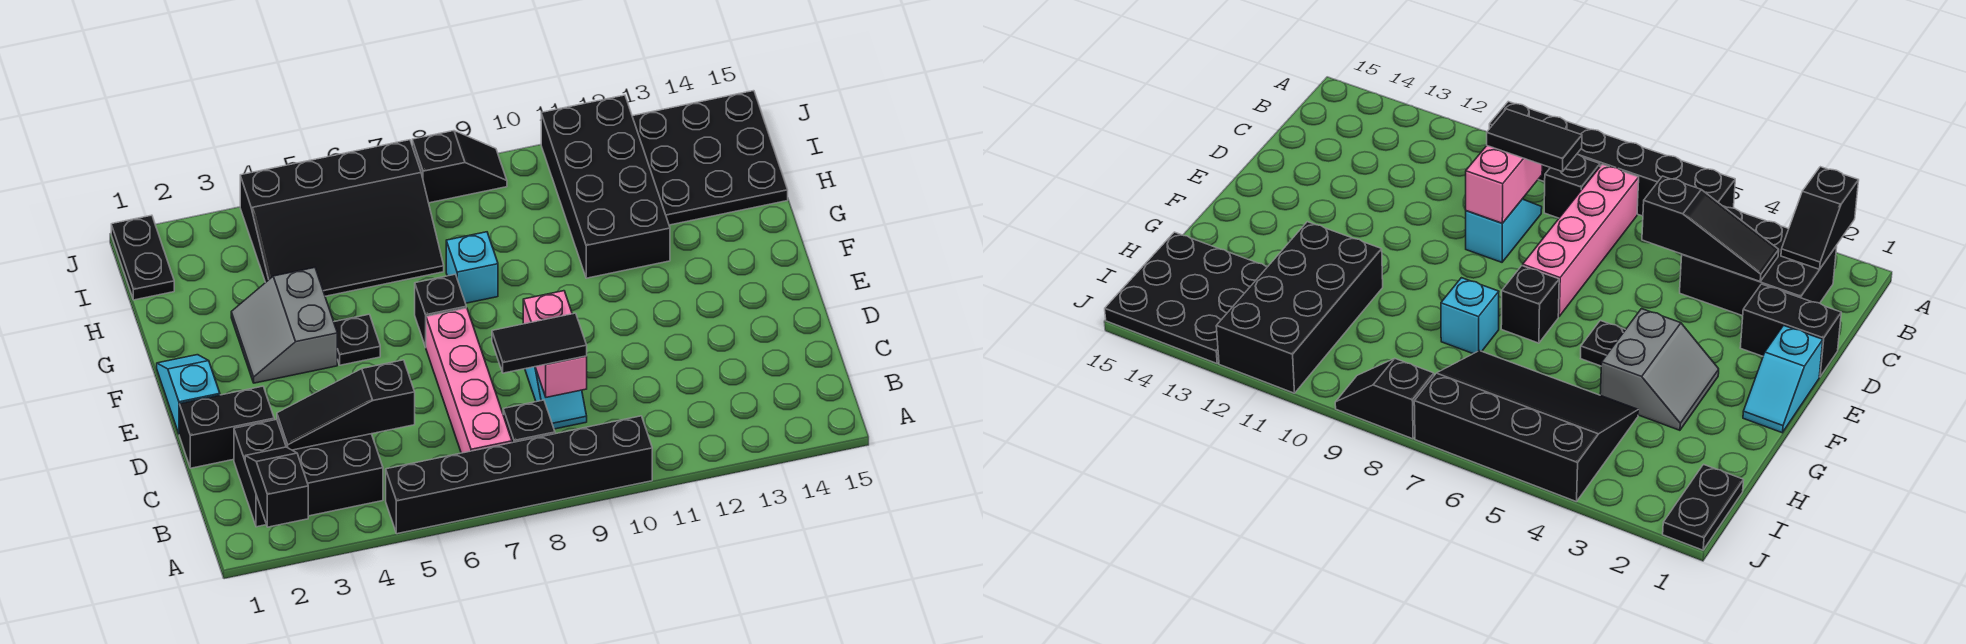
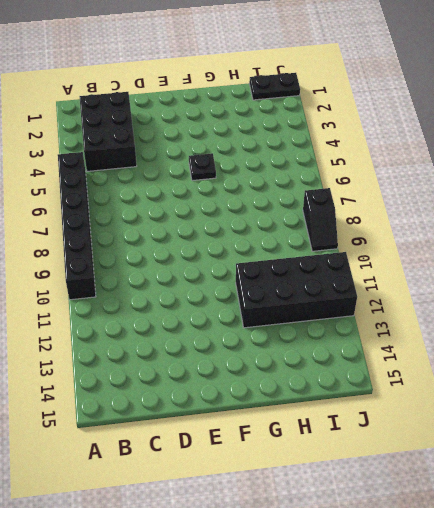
none -> pink 1x4 brick [426,308,512,453]
none -> black 1x1 brick [503,400,555,443]
none -> cyan 1x2 slope [525,367,587,429]

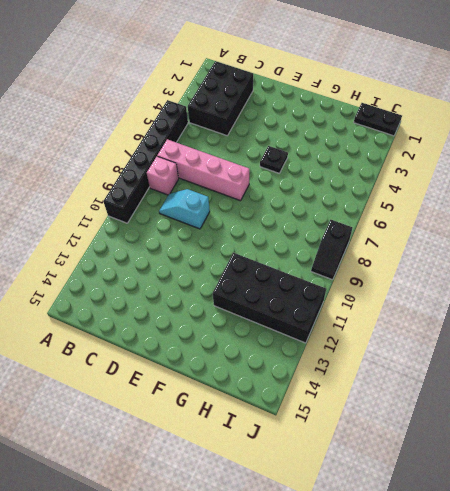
pink 1x1 brick [147,157,179,195] -> black 1x1 brick [503,400,555,443]
none -> black 1x2 brick [179,386,274,468]
none -> cyan 1x2 slope [157,355,220,434]
none -> grey 2x2 slope [231,268,337,383]

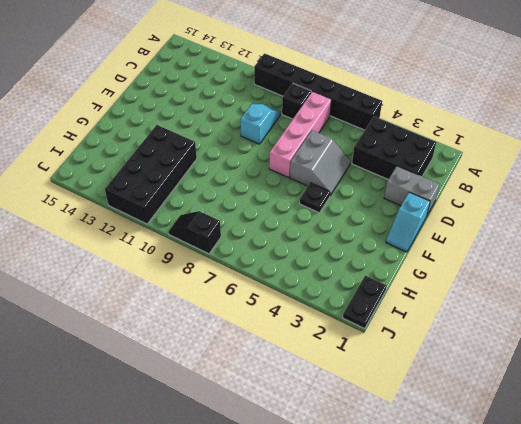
grey 1x2 brick [384,166,440,217] -> black 1x2 brick [179,386,274,468]
grey 2x2 slope [290,130,351,196] -> grey 2x2 slope moved to [231,268,337,383]
none -> black 1x1 brick [415,274,466,347]
none -> cyan 1x1 brick [446,232,498,303]
none -> black 3x4 slope [240,140,444,296]

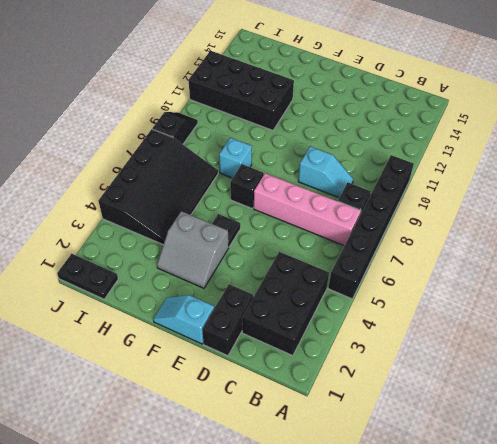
none -> black 3x3 plate [632,91,788,225]
none -> black 1x2 slope [245,447,308,527]
none -> black 1x3 slope [277,360,415,450]

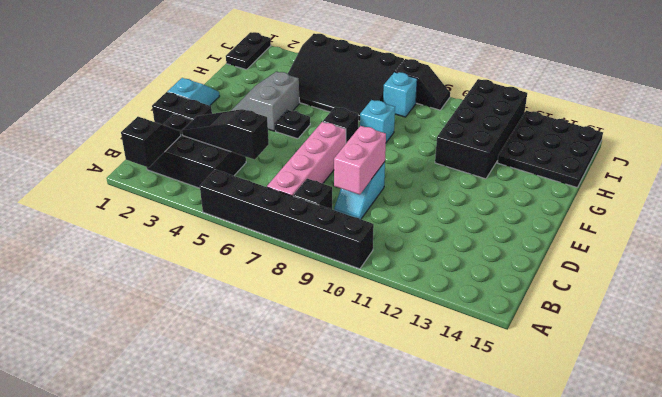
cyan 1x1 brick [383,72,417,117] -> none
none -> black 1x2 tile [492,313,587,373]

